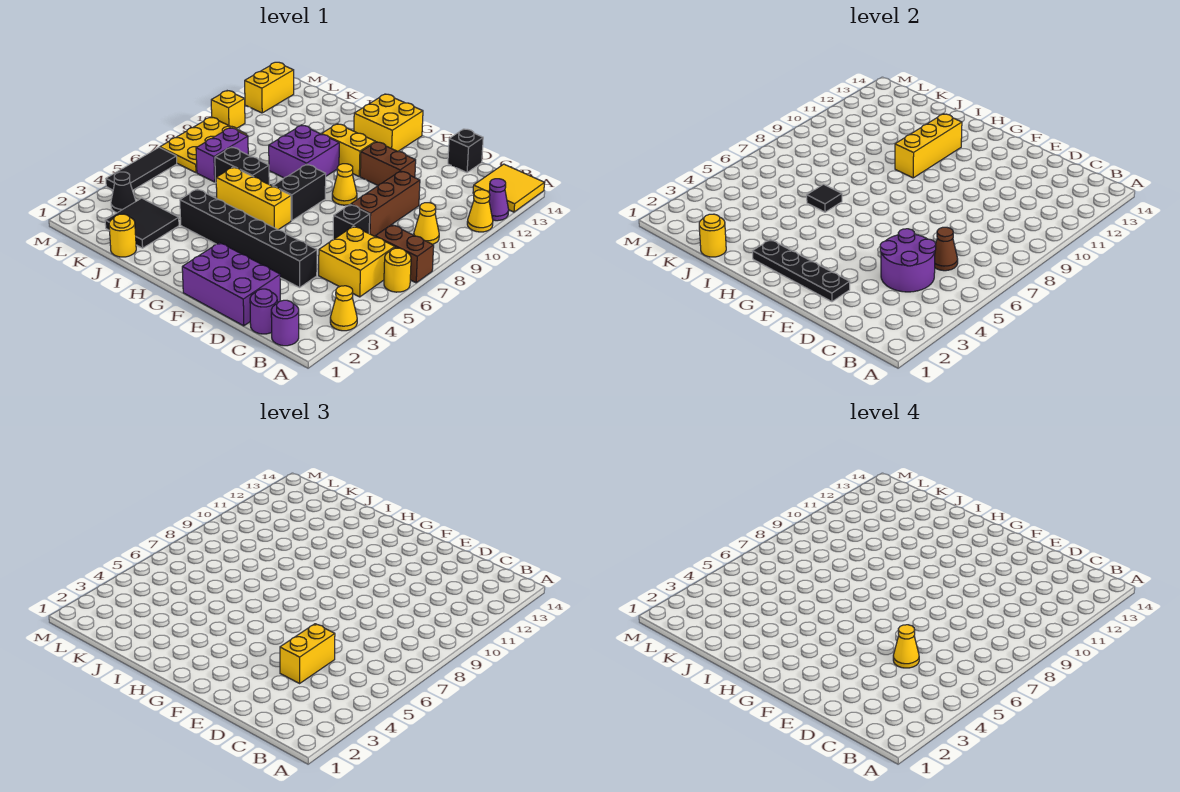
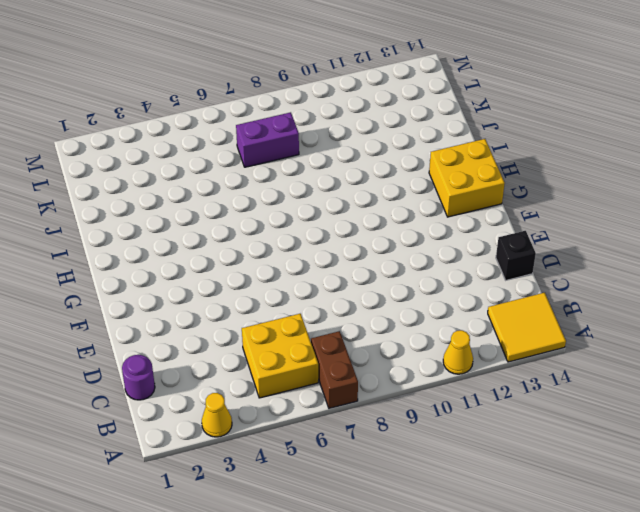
none -> yellow 1x1 round brick [384,248,411,292]
none -> purple 1x1 cone [489,179,509,221]
none -> purple 1x1 round brick [271,300,299,346]
none -> yellow 1x1 cone [414,203,439,244]

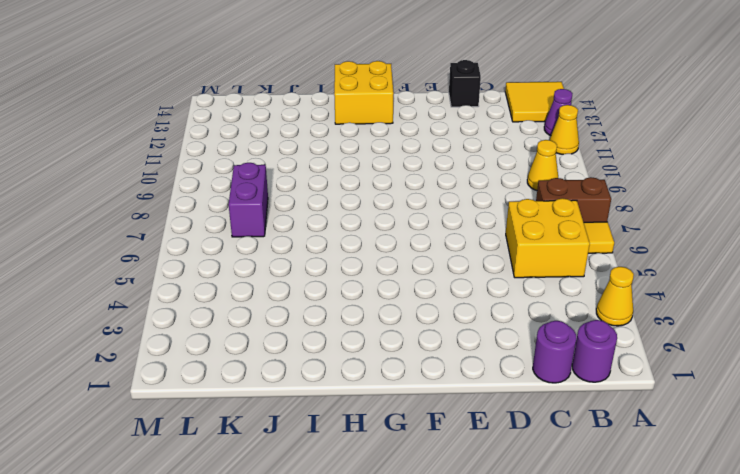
yellow 1x1 tile [584,222,614,253] -> yellow 1x1 round brick [384,248,411,292]
none -> purple 2x3 brick [182,243,280,326]
none -> black 1x6 brick [180,189,317,287]
none -> black 1x1 brick [333,204,370,240]
none -> brown 1x3 brick [351,171,420,236]

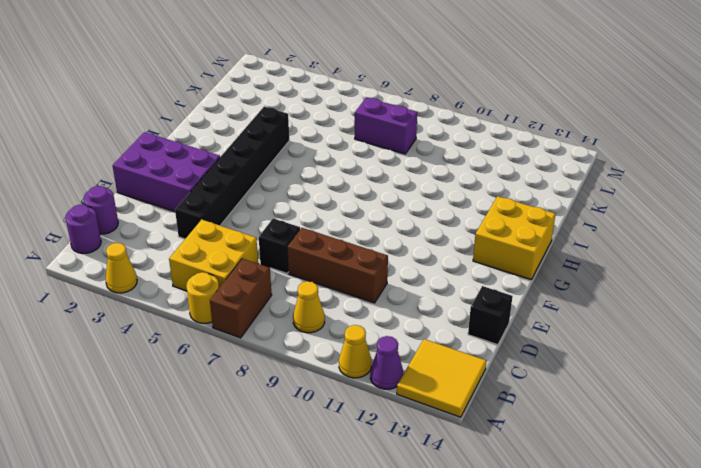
purple 2x3 brick [113,132,220,212] -> purple 2x3 brick turned to [182,243,280,326]
none -> brown 1x2 brick [360,142,416,186]
none -> yellow 1x1 cone [332,164,357,205]
none -> yellow 1x3 brick [216,167,291,230]
none -> black 1x2 brick [273,164,326,221]

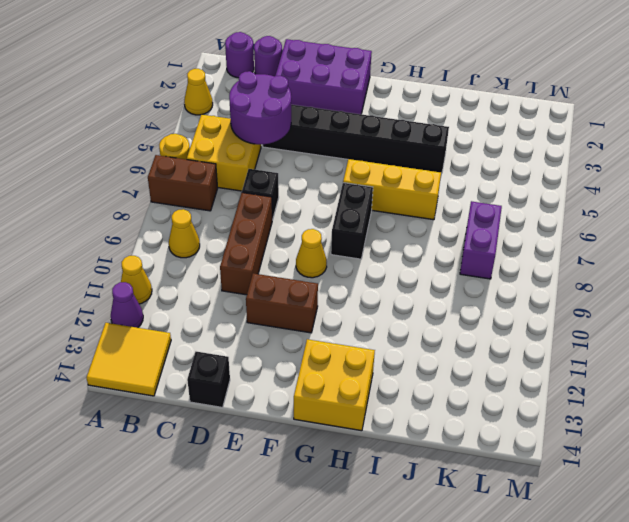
none -> yellow 1x2 brick [322,124,375,176]
none -> purple 2x2 brick [269,125,339,178]
none -> black 1x2 brick [215,147,269,184]
none -> yellow 1x1 round brick [109,214,136,257]

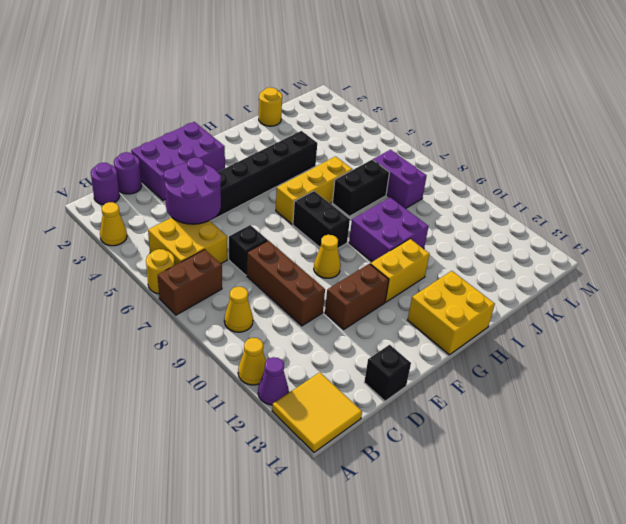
none -> black 2x2 tile [105,198,179,248]
none -> black 1x1 cone [111,172,136,213]
none -> yellow 2x3 plate [160,117,247,173]
none -> black 1x3 tile [106,147,177,190]

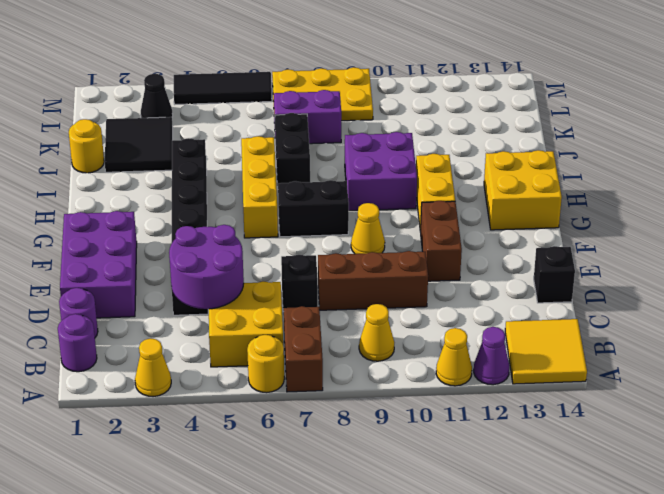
none -> yellow 1x1 brick [211,91,245,129]
none -> yellow 1x2 brick [245,62,294,113]
none -> brown 1x1 cone [935,227,958,271]
none -> black 1x4 plate [753,240,850,302]

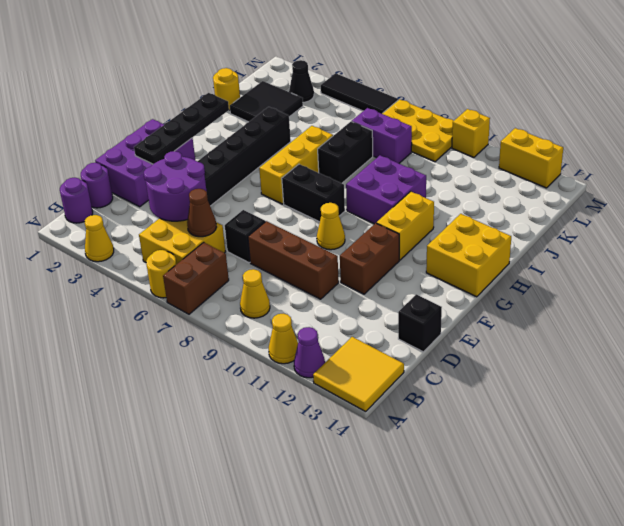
none -> yellow 1x3 brick [895,114,962,178]
none -> black 1x1 tile [807,184,842,212]
none -> yellow 1x1 round brick [699,214,726,257]
none -> yellow 1x2 brick [280,624,335,683]

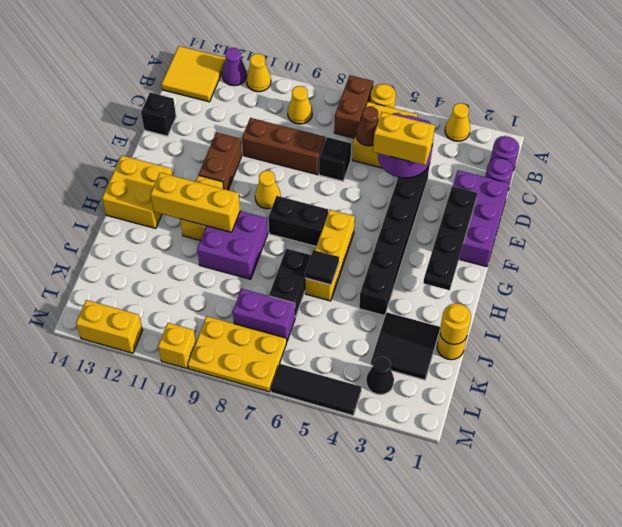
none -> yellow 1x1 cone [893,625,919,668]

